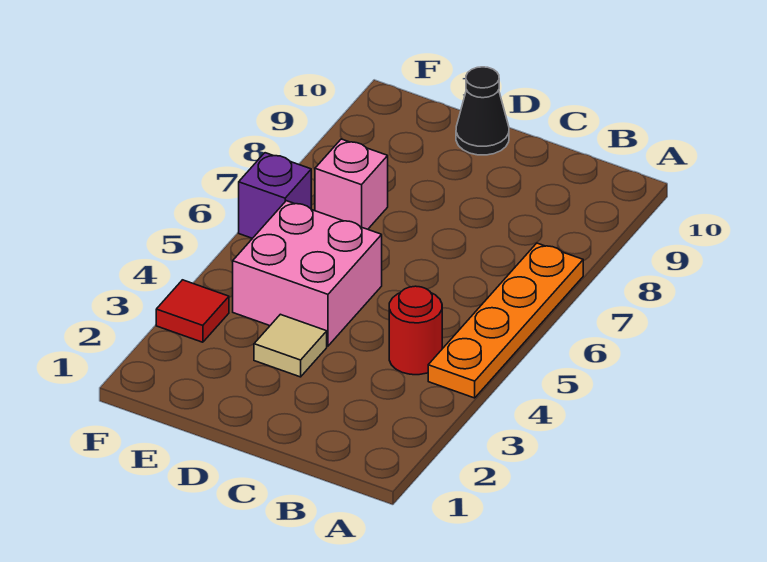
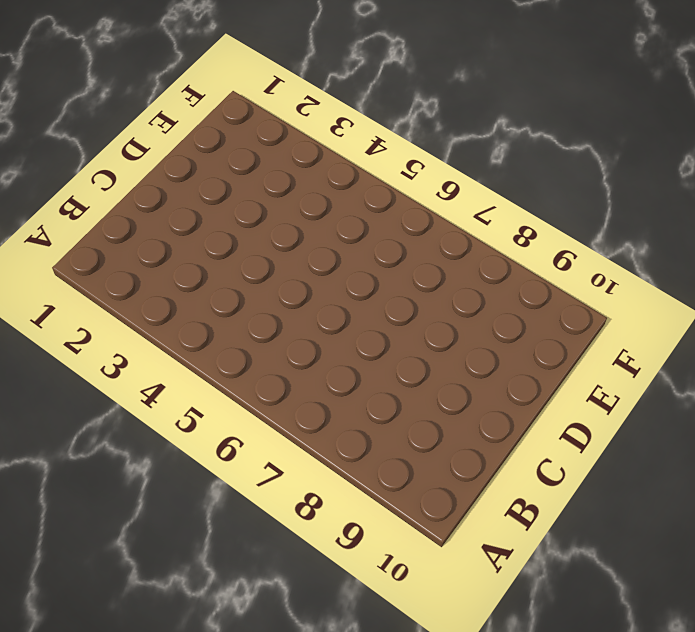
none -> orange 1x4 plate [428,243,583,398]
none -> red 1x1 round brick [389,286,442,375]

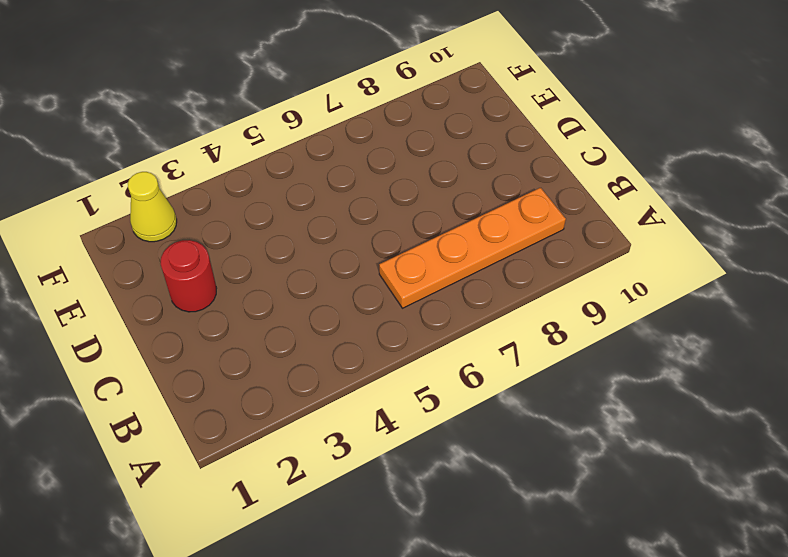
orange 1x4 plate [379,188,566,308] -> orange 1x4 plate moved to [428,243,583,398]
red 1x1 round brick [161,240,217,312] -> red 1x1 round brick moved to [389,286,442,375]
yellow 1x1 cone [128,172,177,242] -> none
none -> tan 1x1 tile [254,314,327,377]
none -> pink 2x2 brick [233,201,382,346]

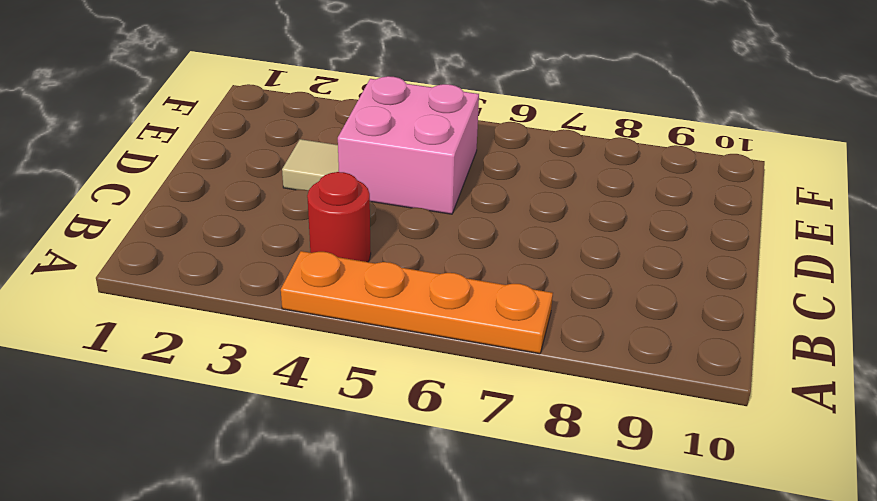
none -> black 1x1 cone [456,67,509,155]
none -> pink 1x1 brick [315,139,388,229]

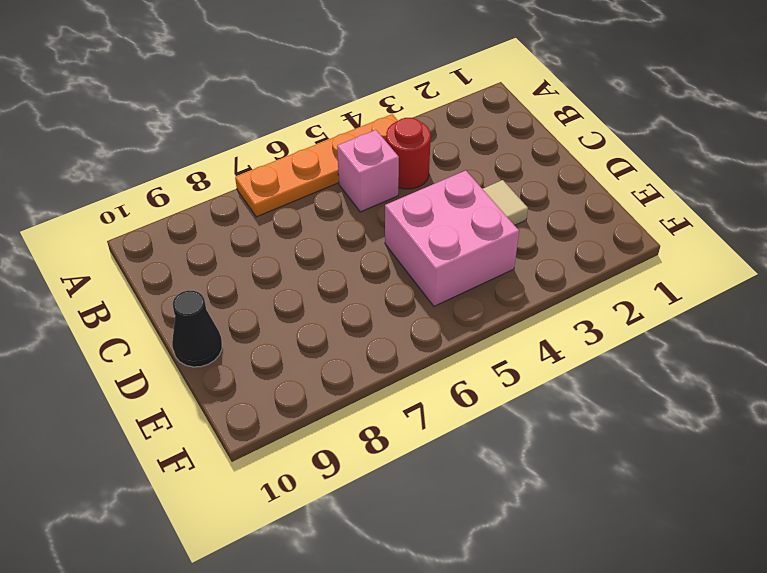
pink 1x1 brick [337,130,399,212] -> pink 1x1 brick moved to [315,139,388,229]
none -> red 1x1 tile [156,280,229,342]
none -> purple 1x1 brick [239,153,311,238]

